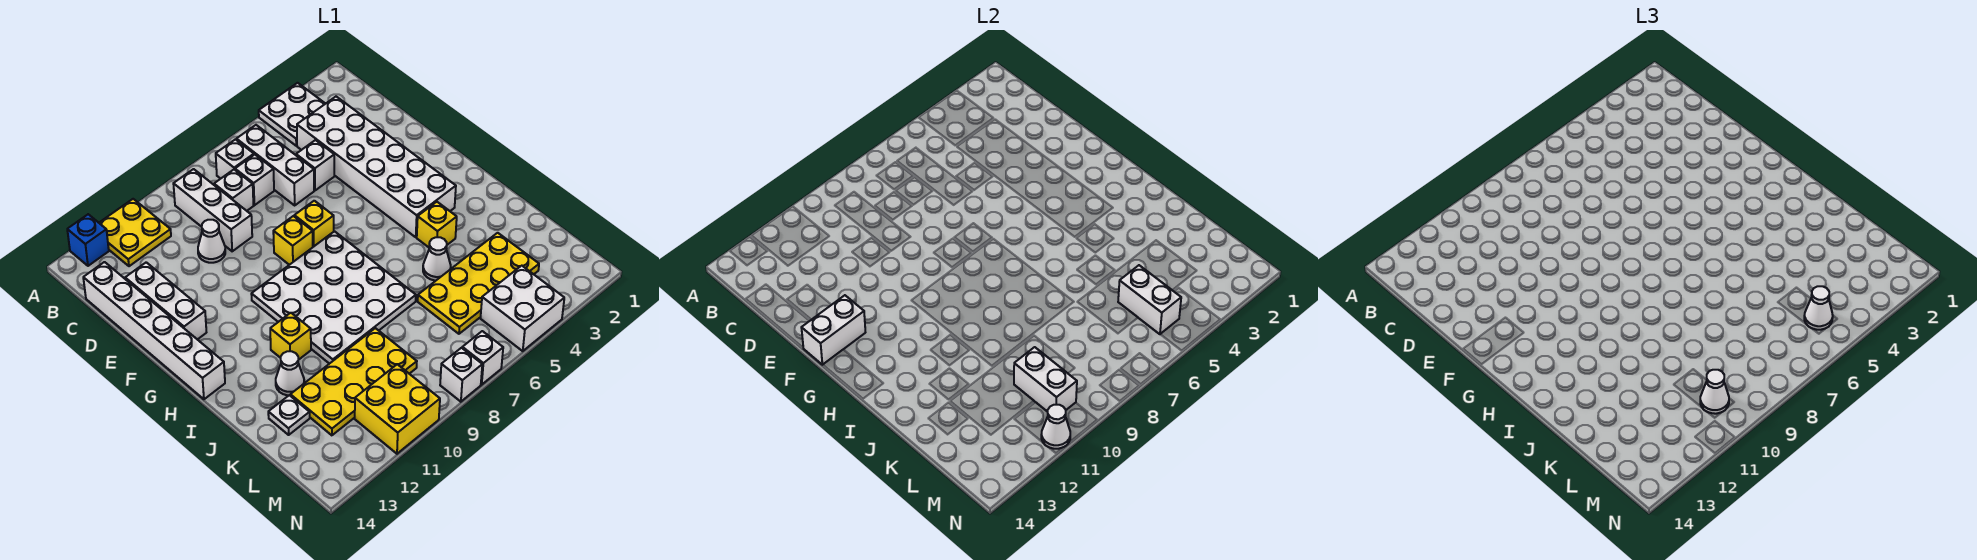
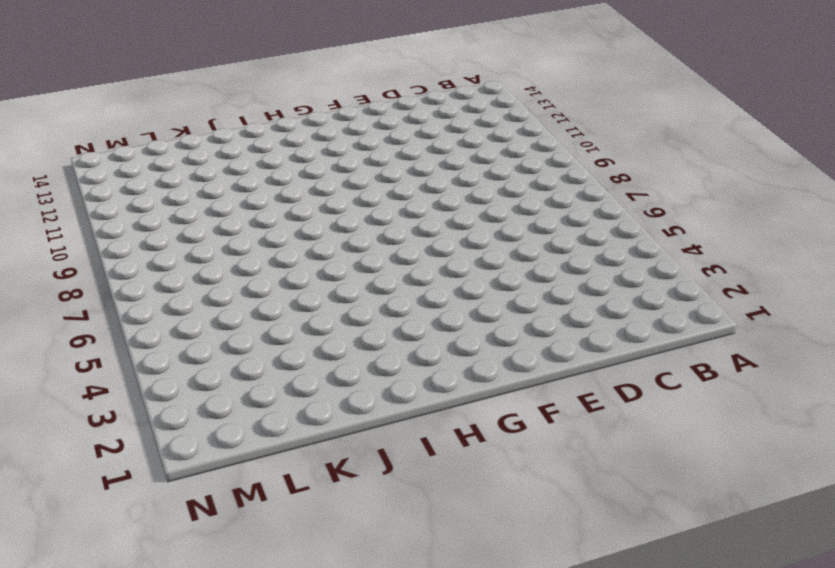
none -> white 2x2 plate [259,83,325,146]
none -> yellow 2x2 plate [99,199,171,266]
none -> blue 1x1 brick [67,214,109,266]
none -> white 1x3 brick [236,125,314,205]

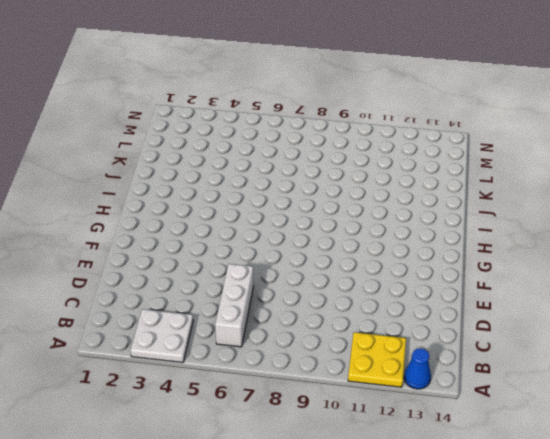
blue 1x1 cone [404,348,431,389] -> blue 1x1 brick [67,214,109,266]
none -> white 1x1 brick [216,139,254,179]
none -> white 1x3 brick [173,169,252,251]
none -> white 2x6 brick [297,97,456,237]
none -> white 1x1 brick [235,155,274,205]

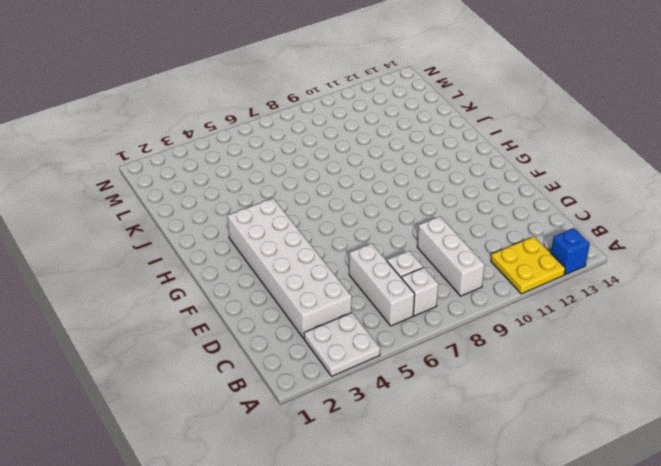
none -> white 1x1 brick [214,170,253,211]
none -> white 1x6 brick [83,262,225,399]
none -> white 1x1 brick [296,140,334,190]
none -> white 1x1 cone [198,220,225,263]

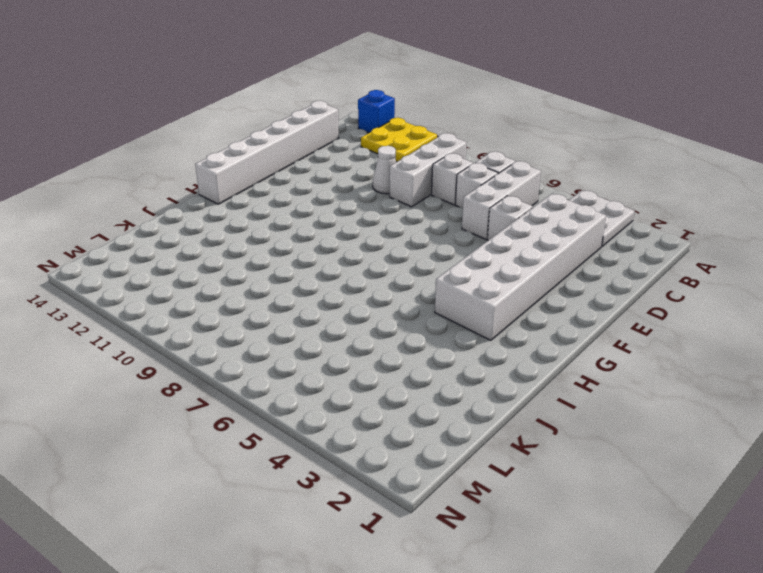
none -> white 1x3 brick [125,262,206,340]
none -> yellow 1x1 brick [294,201,334,247]
none -> yellow 1x1 brick [273,216,313,265]
none -> white 4x4 plate [251,231,416,364]

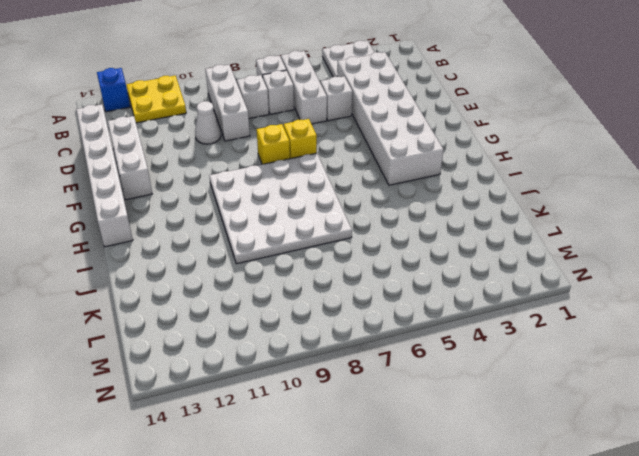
none -> yellow 1x1 brick [417,202,457,247]
none -> yellow 1x1 brick [270,313,311,360]
none -> white 1x1 cone [423,237,451,281]
none -> white 1x1 cone [276,351,304,395]

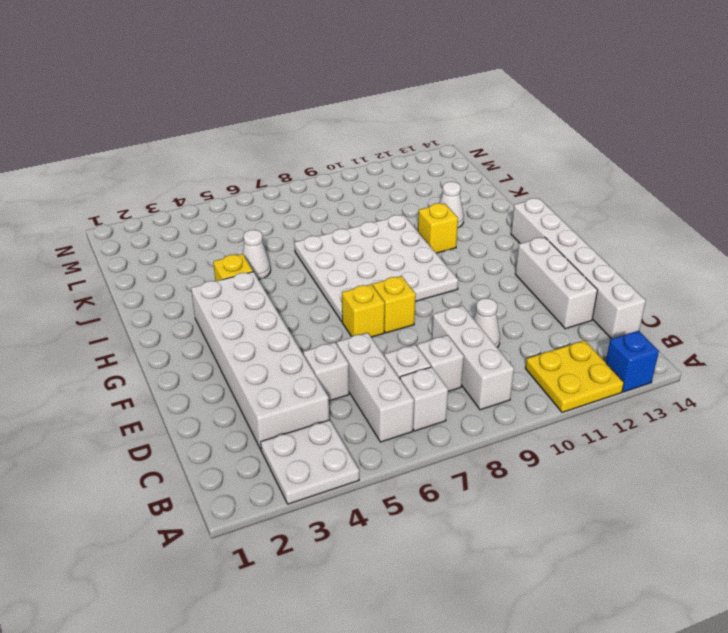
none -> yellow 2x4 plate [418,233,539,334]
none -> yellow 2x4 plate [290,328,417,435]
none -> white 1x1 plate [268,395,310,435]
none -> white 2x2 brick [480,266,564,351]

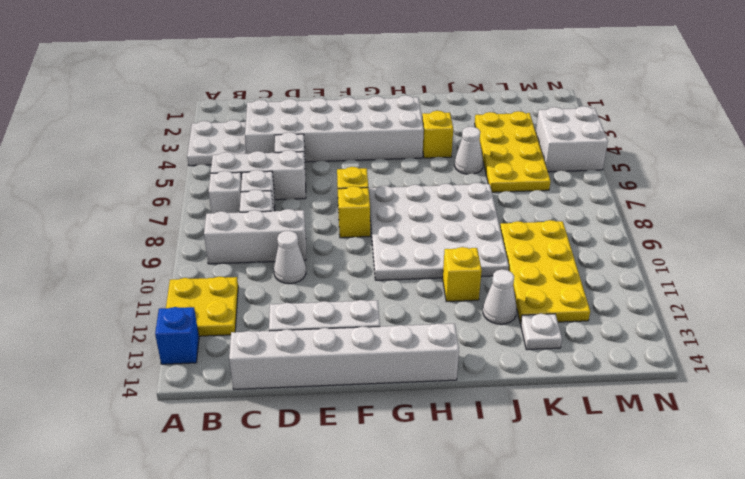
none -> yellow 2x2 brick [355,364,440,454]
none -> white 1x1 brick [462,331,503,384]
none -> white 1x1 brick [440,348,482,402]
none -> white 1x2 brick [801,295,865,365]

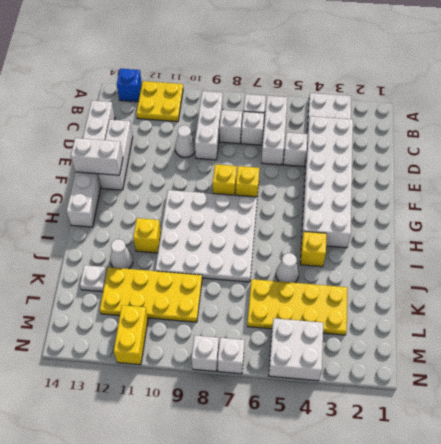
yellow 1x2 brick [114,305,148,365] -> yellow 2x2 brick [355,364,440,454]
none -> white 1x2 brick [1118,265,1181,334]
none -> white 1x2 brick [1014,347,1077,412]
none -> white 1x1 cone [1041,405,1070,449]
none -> white 1x1 cone [1804,286,1833,330]

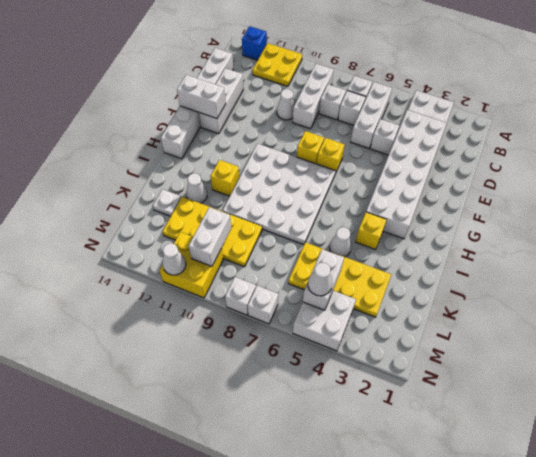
none -> white 1x1 cone [1700,370,1729,414]

